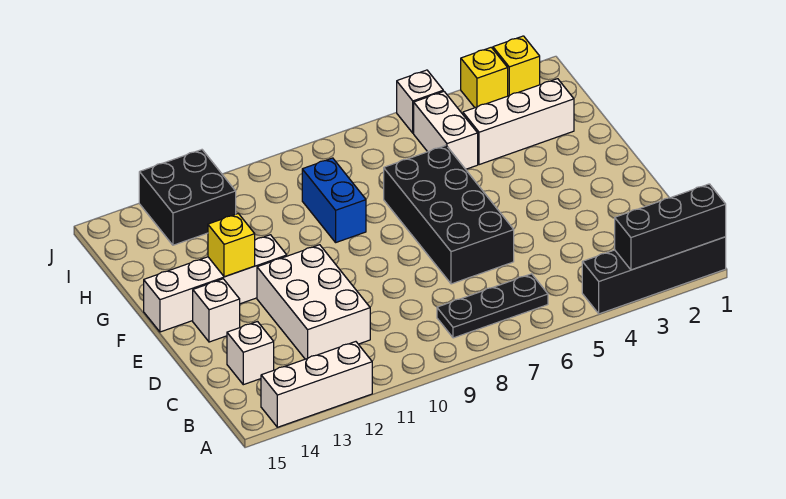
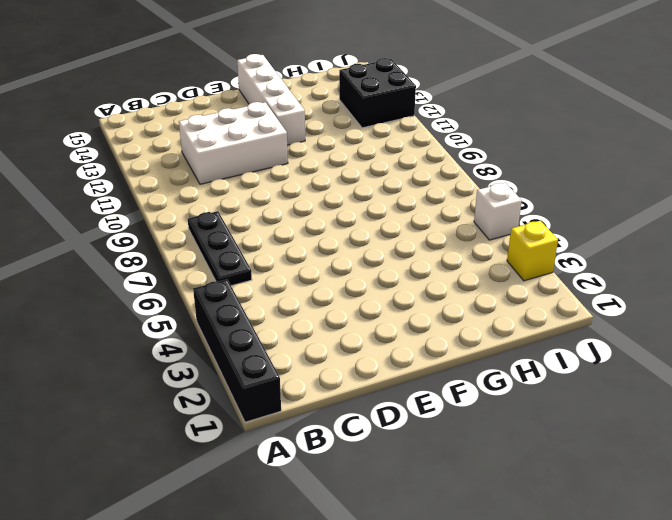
none -> white 1x3 brick [261,342,372,427]
none -> white 1x1 brick [227,322,274,385]
none -> black 2x4 brick [384,146,514,284]

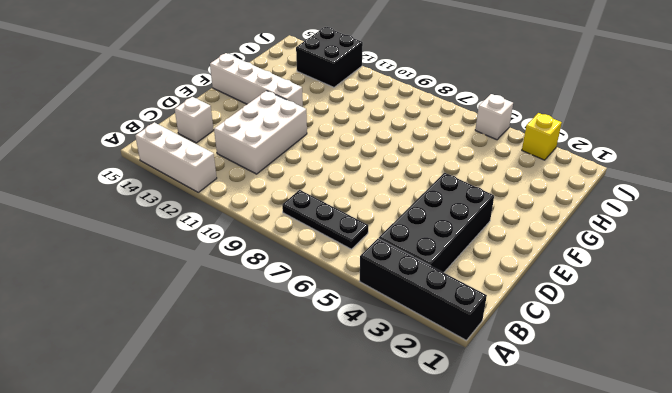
black 2x4 brick [379,173,494,273] -> black 2x4 brick moved to [384,146,514,284]
none -> white 1x1 brick [193,279,240,342]
none -> blue 1x2 brick [302,158,366,242]
none -> white 1x3 brick [463,79,574,165]

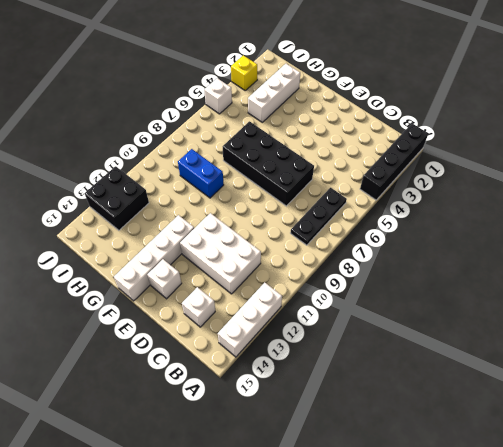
none -> white 1x2 brick [414,91,478,169]
none -> yellow 1x1 brick [493,36,540,96]
none -> black 1x3 brick [615,184,726,270]

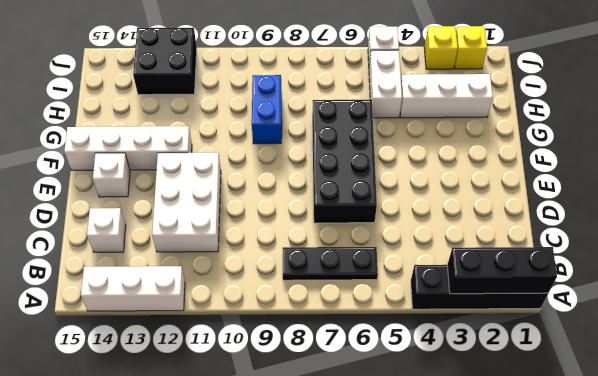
none -> yellow 1x1 brick [208,213,255,277]

